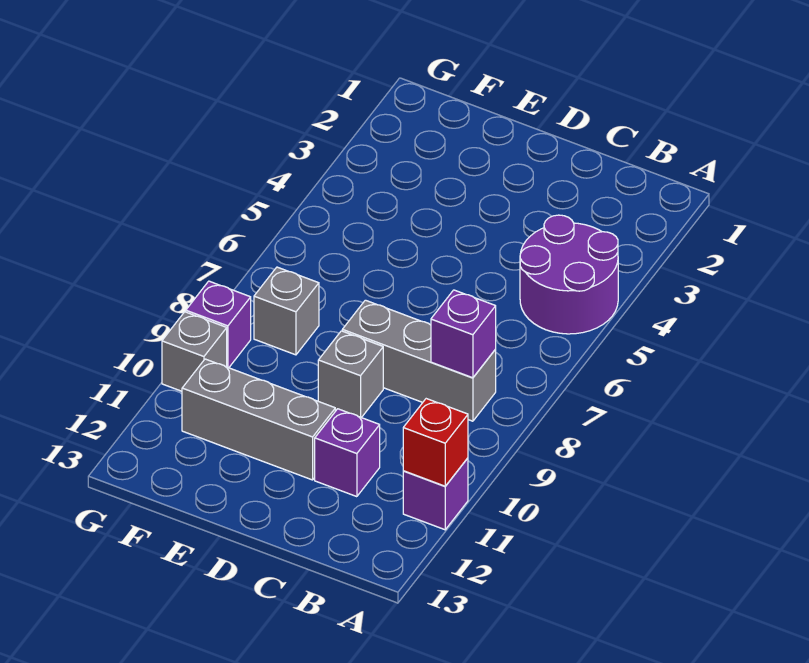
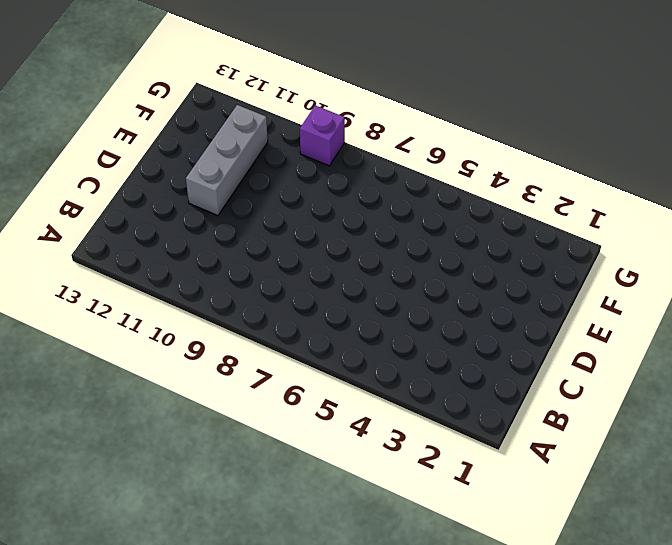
none -> purple 2x2 round brick [520,215,618,334]
none -> purple 1x1 brick [403,458,468,530]

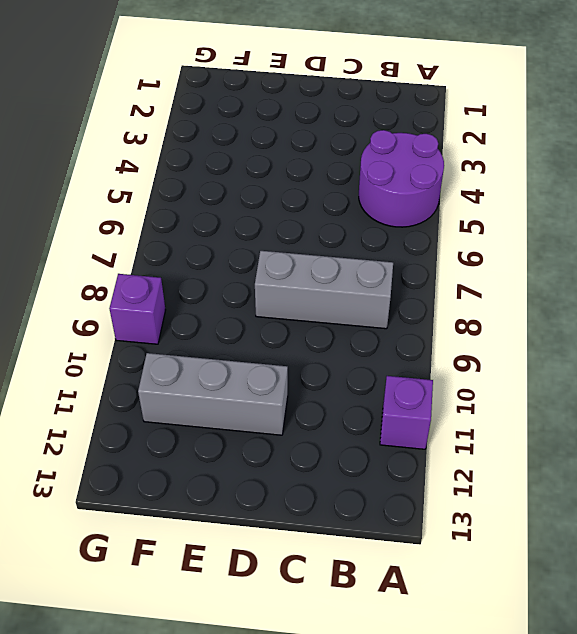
none -> purple 1x1 brick [315,409,380,497]
none -> grey 1x1 brick [318,331,383,418]

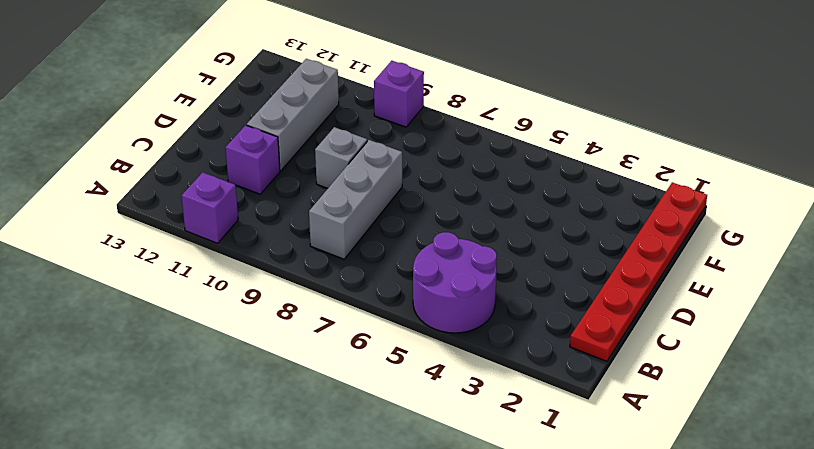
red 1x6 plate [570,182,707,361] -> none
none -> grey 1x1 brick [254,267,319,355]
none -> grey 1x1 brick [162,312,227,391]

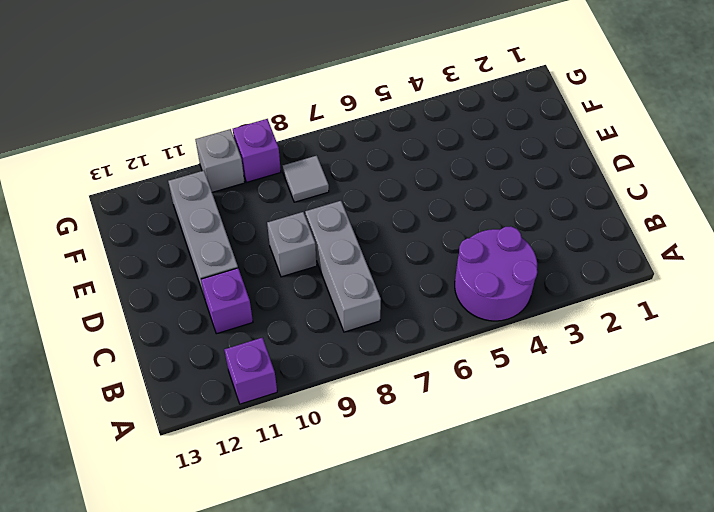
grey 1x1 tile [283,156,329,202] -> grey 1x1 brick [254,267,319,355]
none -> red 1x1 brick [403,399,468,486]
none -> purple 1x1 brick [431,290,496,378]

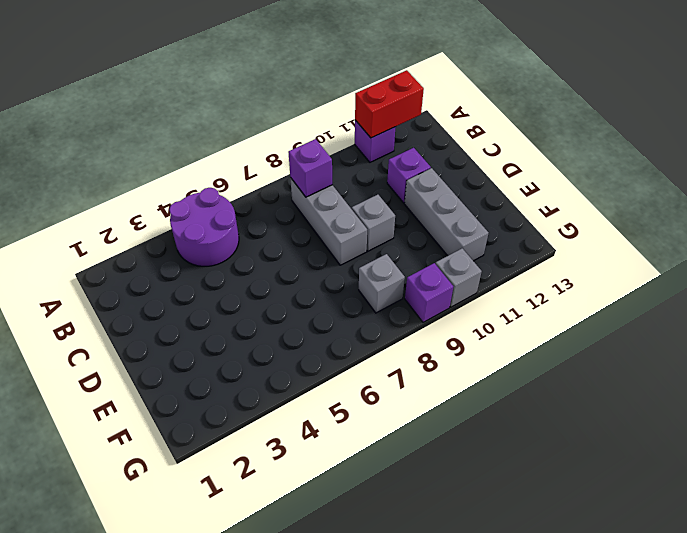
red 1x2 brick [355,70,424,138] -> red 1x1 brick [403,399,468,486]

